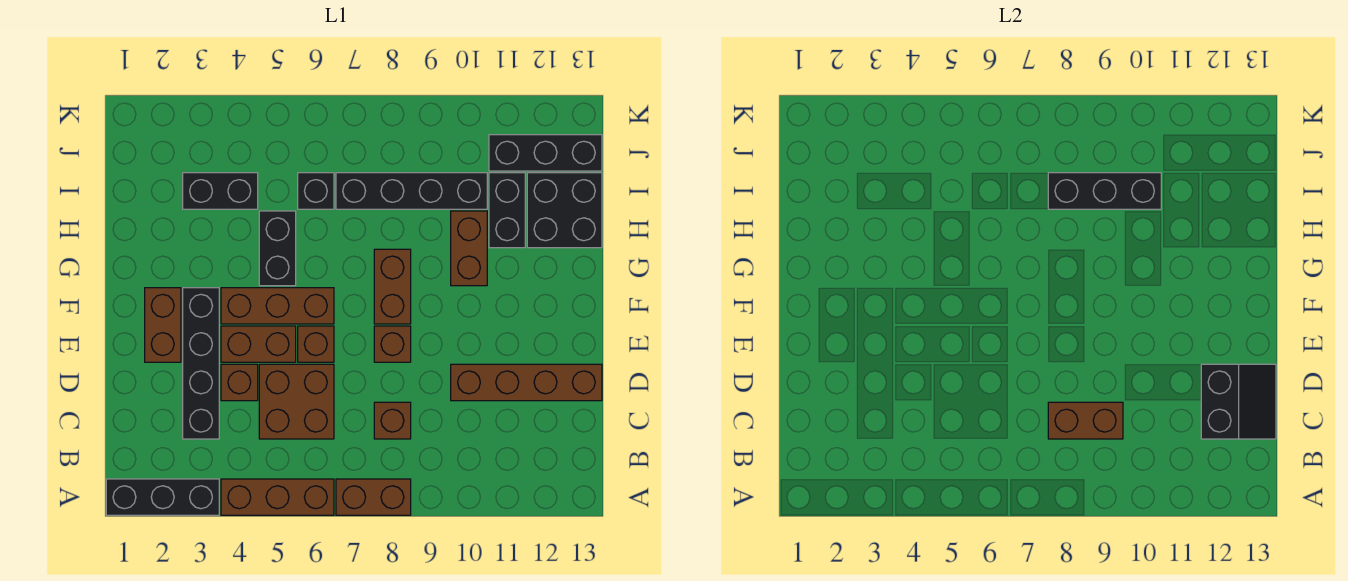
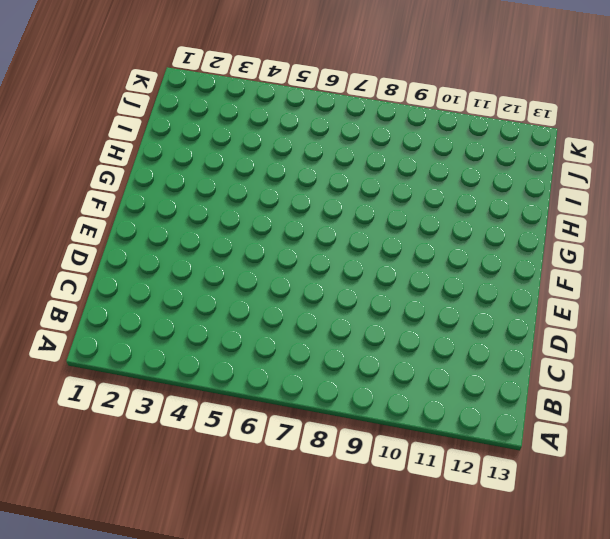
none -> black 1x3 brick [106,479,219,515]
none -> brown 1x3 brick [221,479,334,515]
none -> brown 1x2 brick [336,479,411,515]

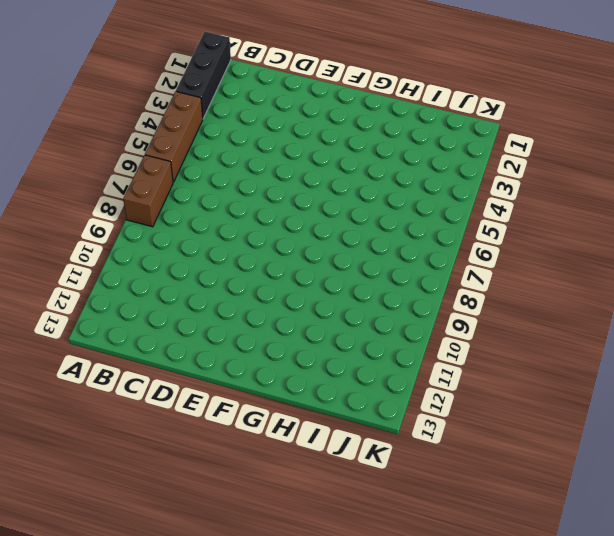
none -> black 1x4 brick [183,288,219,439]
none -> brown 2x2 brick [259,364,334,439]
none -> brown 1x1 brick [374,402,411,439]

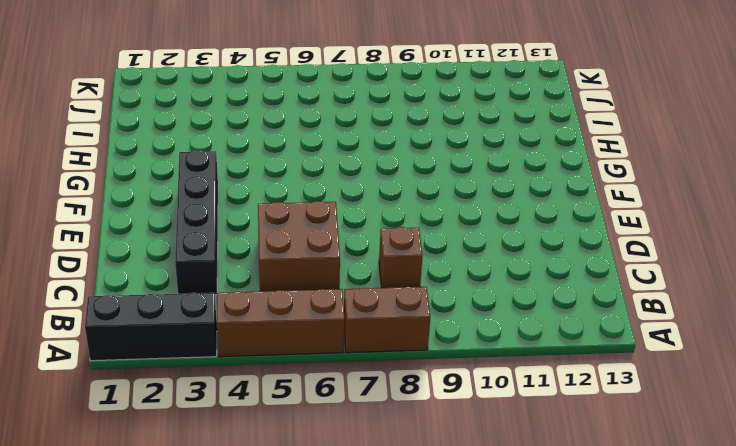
none -> brown 1x1 brick [221,364,258,401]
none -> brown 1x4 brick [451,364,602,401]
none -> brown 1x2 brick [145,288,181,362]

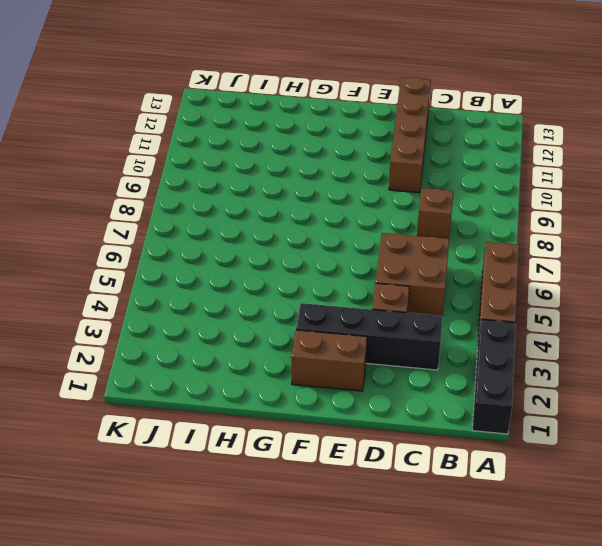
none -> brown 1x2 brick [336,479,411,515]
none -> brown 1x2 brick [221,326,296,362]
none -> brown 1x1 brick [298,326,334,362]

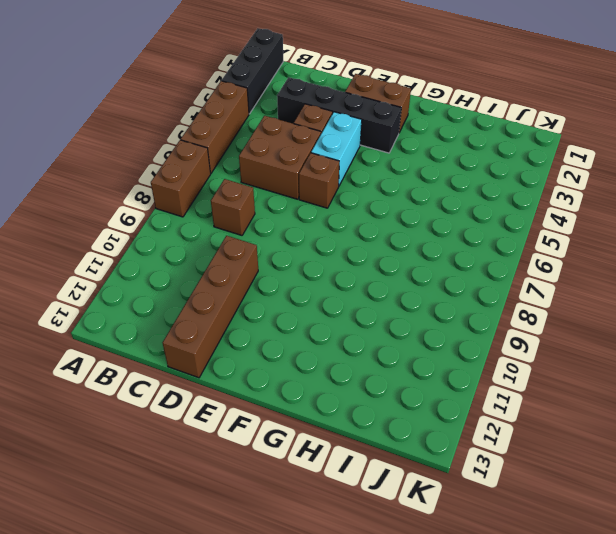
cyan 1x2 brick [311,112,362,186] -> brown 1x2 brick [221,326,296,362]
none -> brown 1x1 brick [374,326,411,362]
none -> brown 1x3 brick [221,288,334,324]
none -> brown 1x2 brick [374,249,411,324]

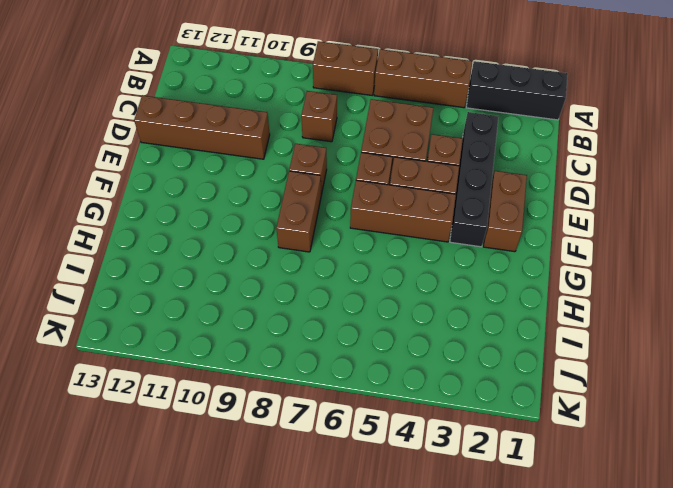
none -> black 1x2 brick [259,211,296,286]
none -> brown 1x2 brick [451,211,487,286]
none -> black 1x2 brick [489,173,525,248]

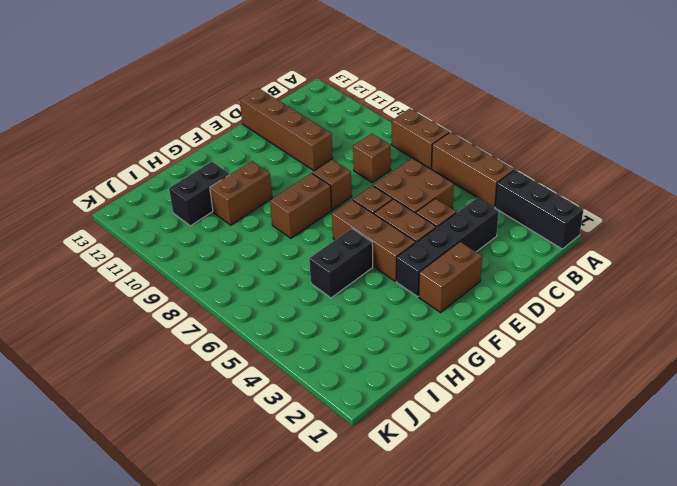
none -> black 2x2 brick [527,173,602,248]
none -> black 1x2 brick [183,173,258,209]
none -> black 1x1 brick [298,173,334,209]

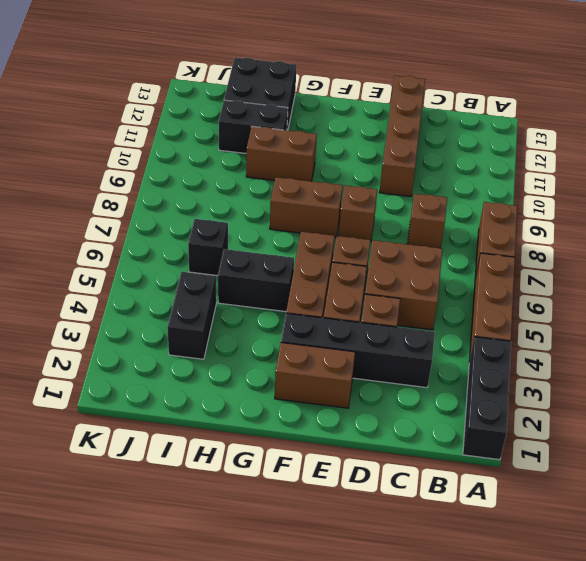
none -> black 1x4 brick [336,173,487,209]
none -> black 1x3 brick [489,135,602,171]
none -> brown 1x2 brick [1048,402,1123,439]

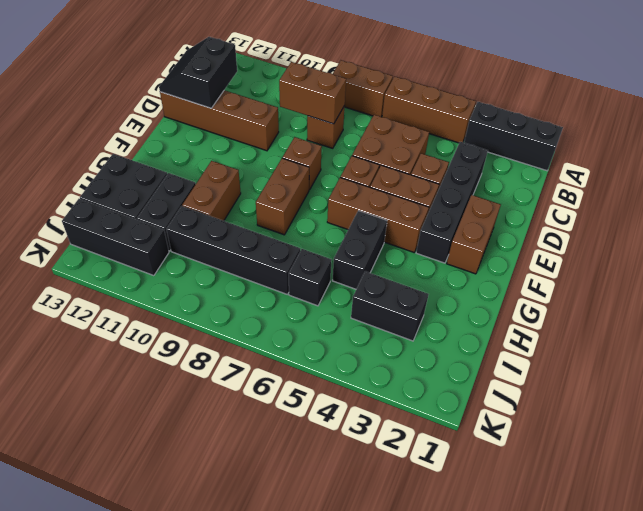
none -> black 1x3 brick [1048,173,1161,209]

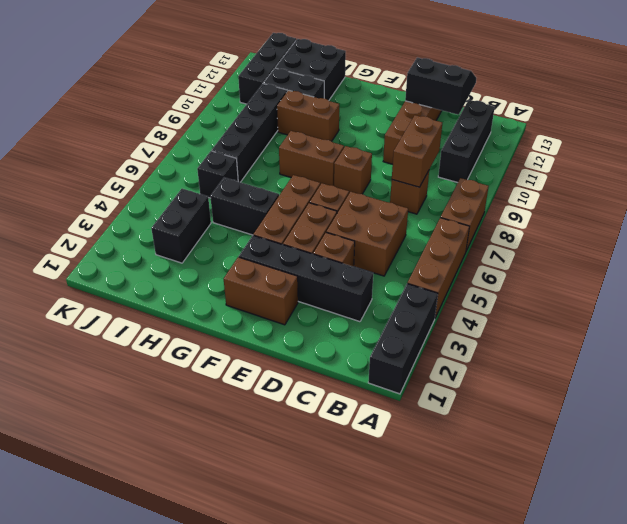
black 1x3 brick [438,100,495,183] -> black 1x3 brick moved to [1048,173,1161,209]

